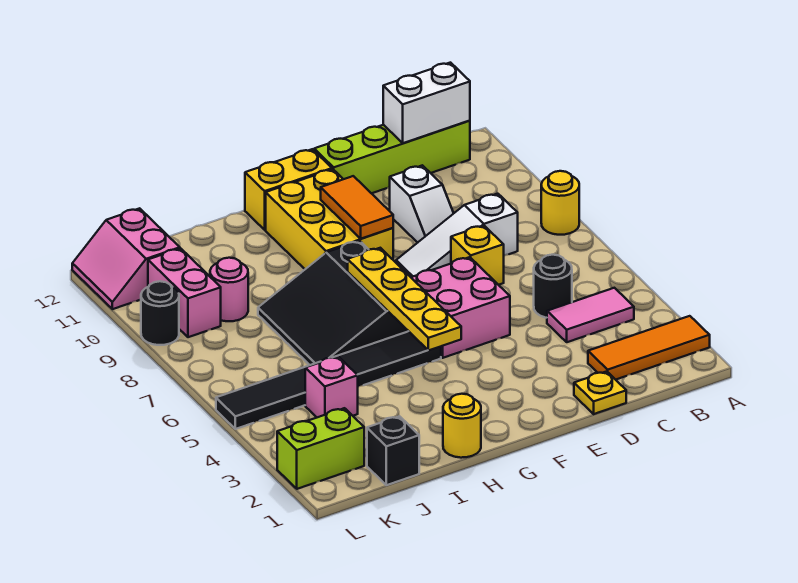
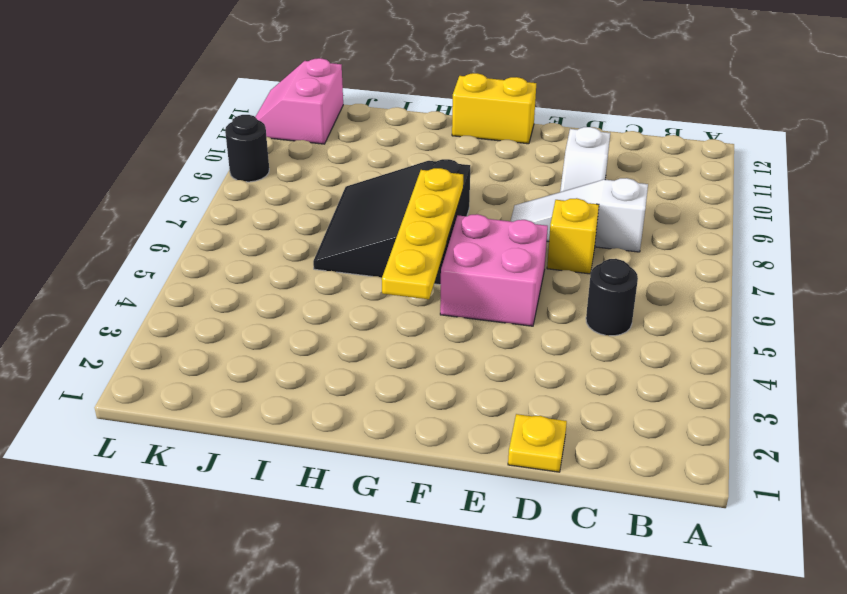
none -> orange 1x3 tile [588,316,710,380]
none -> yellow 1x1 round brick [541,171,579,235]
none -> pink 1x2 tile [547,288,634,342]

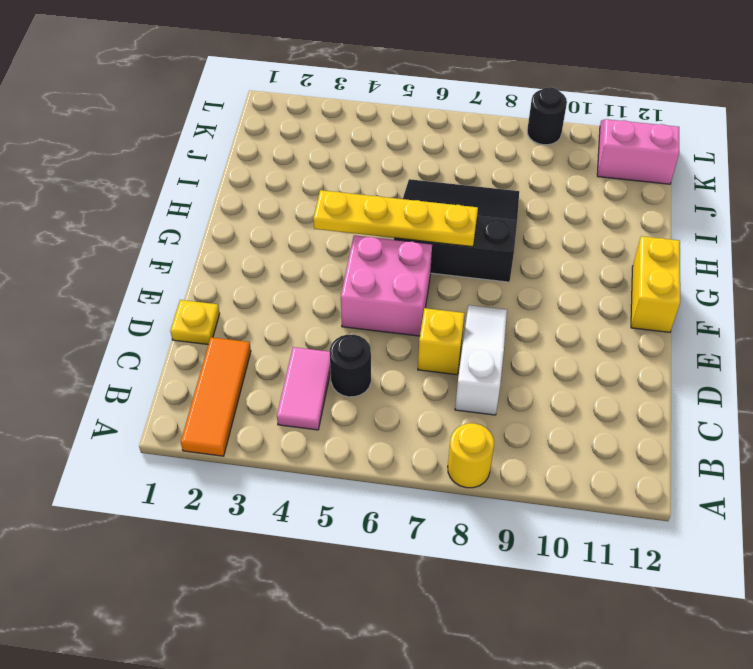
none -> lime 1x4 brick [314,121,470,193]
none -> white 1x2 slope [390,165,454,243]
none -> yellow 2x3 brick [266,169,393,269]

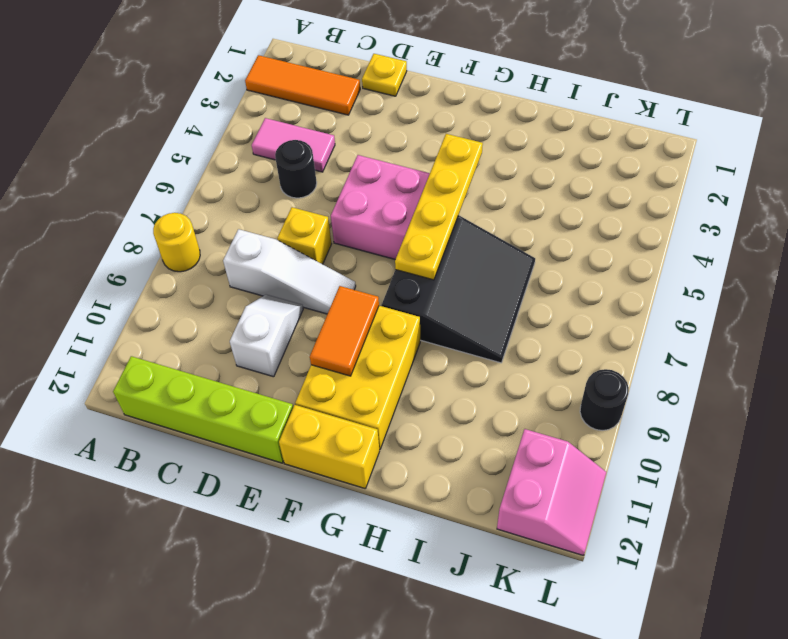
none -> black 1x6 tile [216,331,441,429]
none -> yellow 1x1 round brick [443,394,481,458]
none -> black 1x1 brick [367,416,419,485]

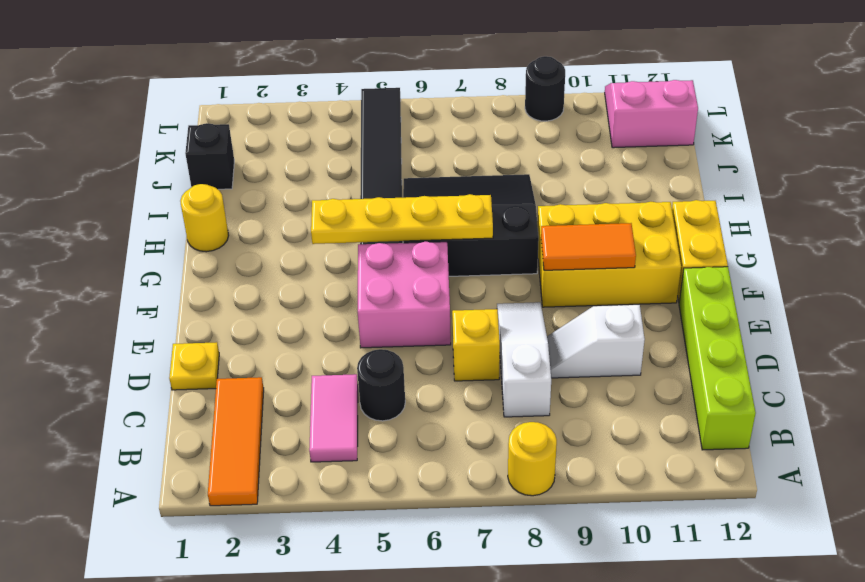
none -> pink 1x1 brick [305,356,358,417]
none -> pink 1x1 round brick [210,258,248,321]
none -> lime 1x2 brick [277,408,364,489]

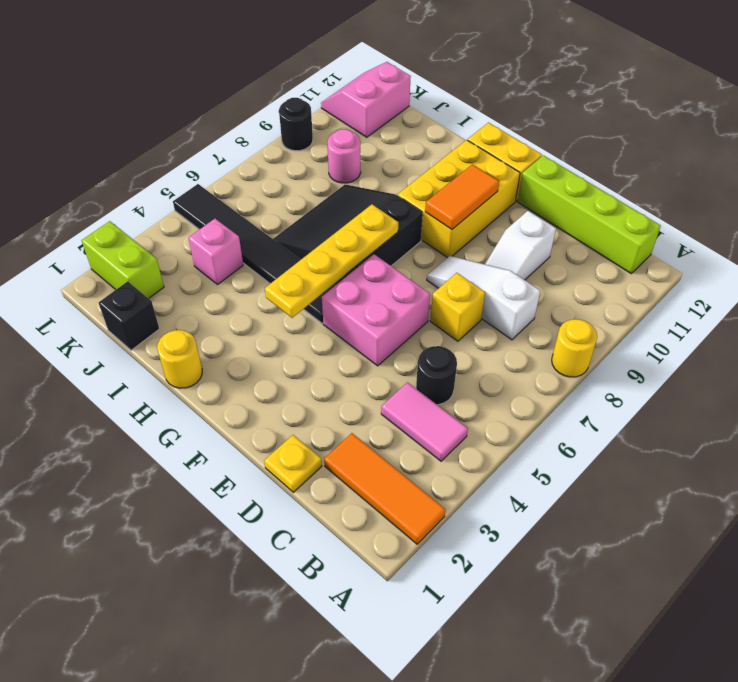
none -> pink 1x2 brick [148,248,221,337]
none -> white 1x2 brick [383,63,470,143]

